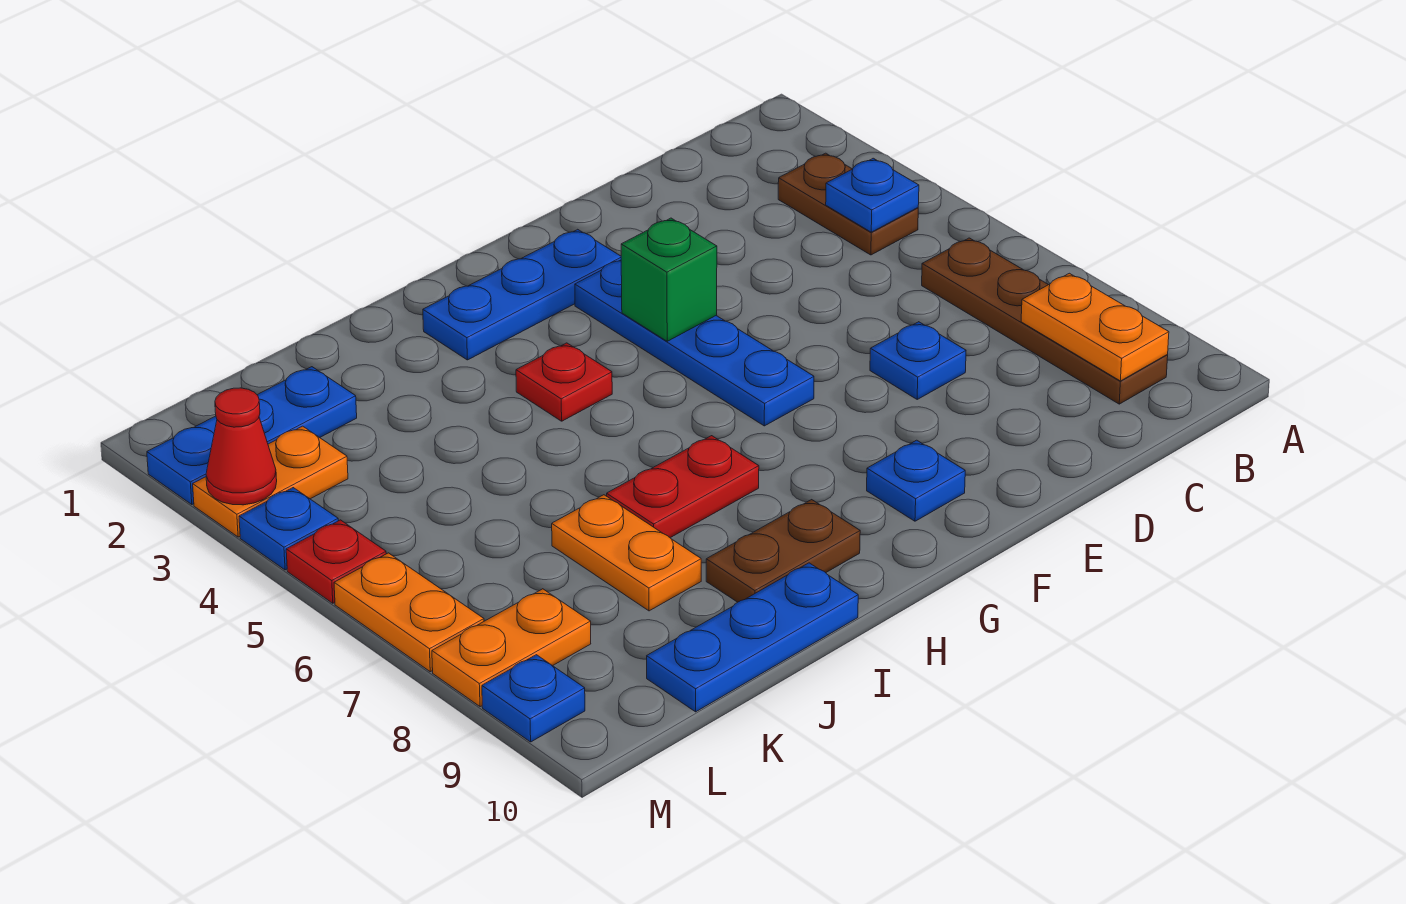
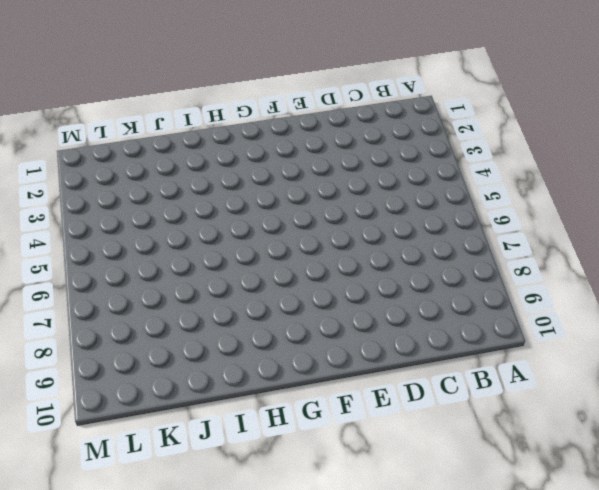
none -> brown 1x2 plate [778,153,918,255]
none -> brown 1x4 plate [922,238,1168,404]
none -> blue 1x1 plate [870,322,966,399]

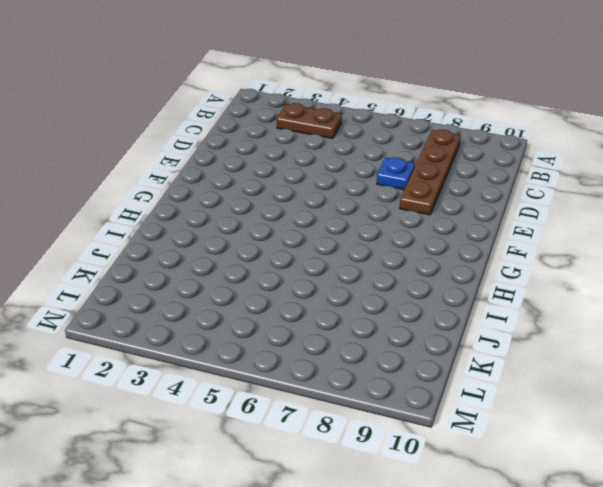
brown 1x4 plate [400,129,461,215] -> brown 1x4 plate turned to [922,238,1168,404]
none -> blue 1x3 plate [423,229,621,360]
none -> blue 1x4 plate [575,260,814,426]
none -> blue 1x1 plate [867,440,965,521]

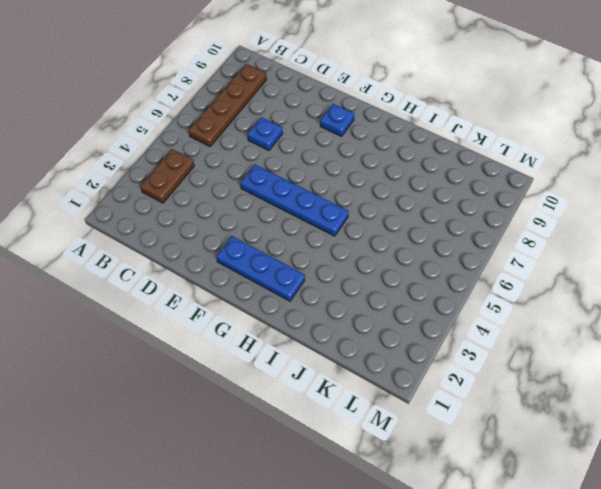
blue 1x4 plate [240,165,349,236] -> blue 1x4 plate turned to [575,260,814,426]
none -> red 1x1 plate [516,343,612,421]
none -> red 1x2 plate [607,436,759,538]
none -> brown 1x2 plate [706,500,860,602]

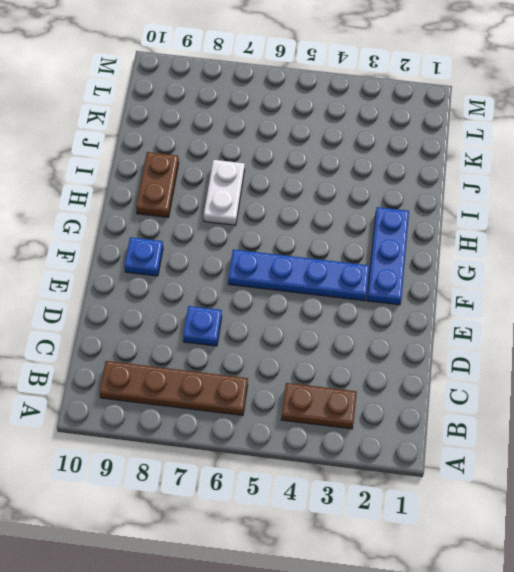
white 1x2 plate [204,160,245,225] -> red 1x2 plate [607,436,759,538]
none -> red 1x1 plate [516,343,612,421]
none -> blue 1x3 plate [647,563,858,712]
none -> orange 1x2 plate [552,495,701,611]

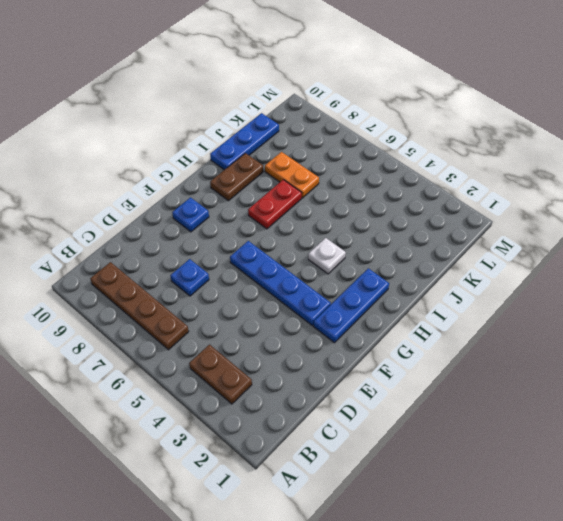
white 1x1 plate [308,238,346,274] -> red 1x1 plate [516,343,612,421]
none -> blue 1x3 plate [147,367,357,504]
none -> orange 1x2 plate [193,426,348,537]
none -> orange 1x2 plate [432,589,591,707]

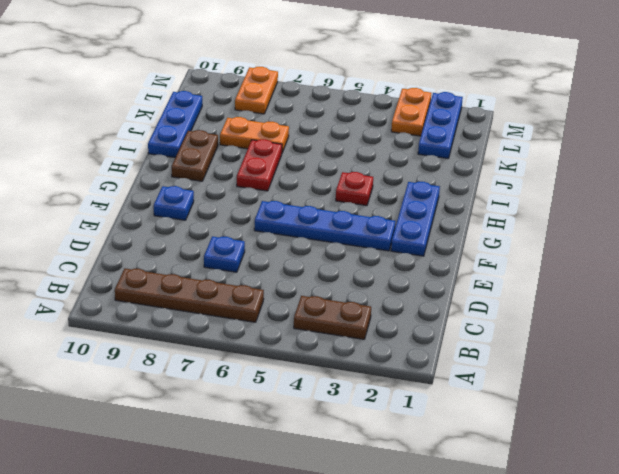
none -> blue 1x1 plate [239,488,338,570]
none -> red 1x1 plate [286,520,386,603]
none -> orange 1x2 plate [334,553,484,672]

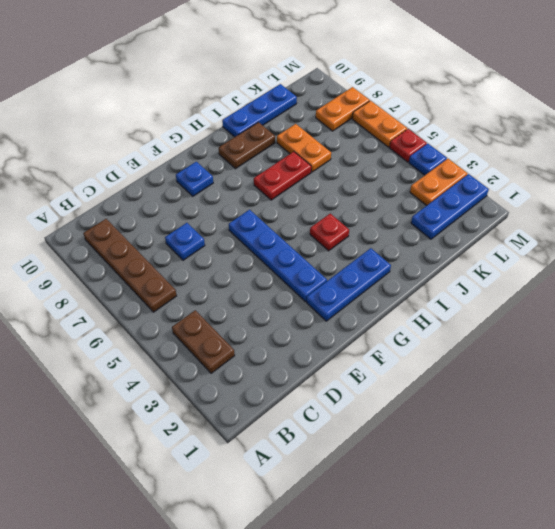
none -> blue 1x1 plate [482,655,585,742]
none -> blue 1x1 plate [826,158,919,232]
none -> orange 1x2 plate [1021,273,1169,381]

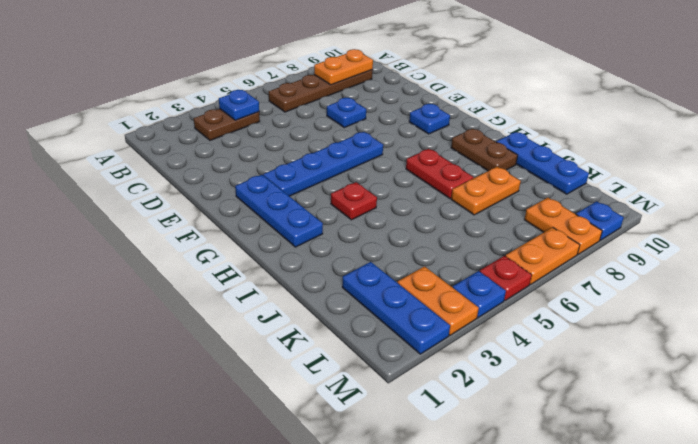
none -> green 1x1 brick [621,218,717,341]
none -> red 1x1 cone [206,388,277,505]

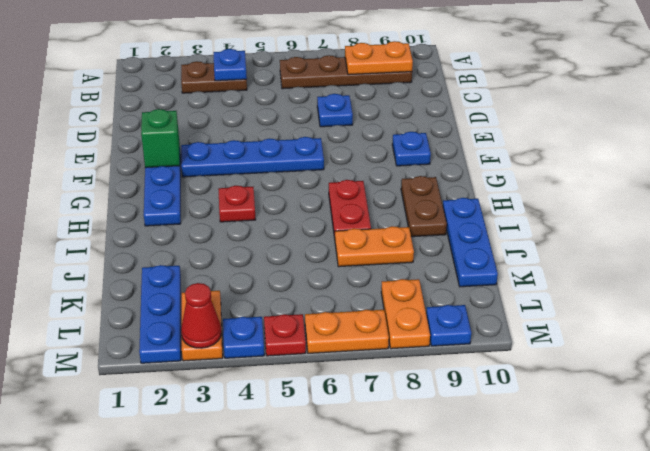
green 1x1 brick [141,109,180,168] -> green 1x1 brick moved to [621,218,717,341]

